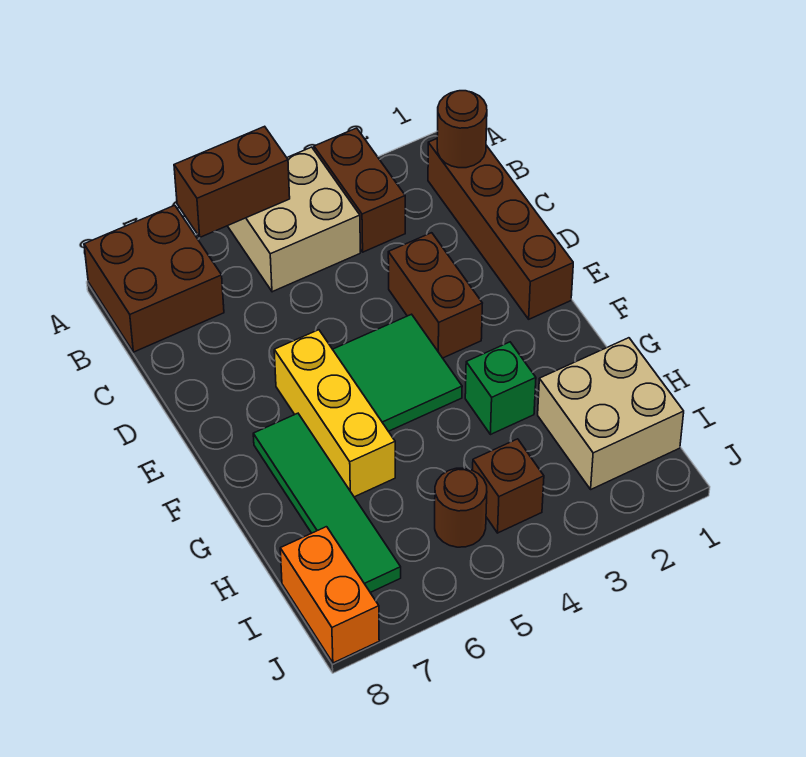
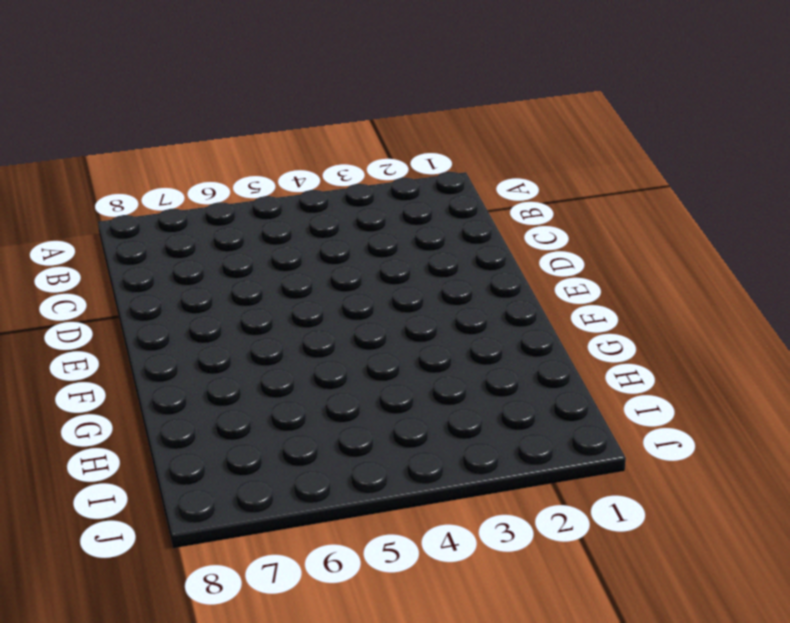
none -> brown 1x2 brick [314,128,405,252]
none -> tan 2x2 brick [228,147,360,292]
none -> brown 2x2 brick [84,205,224,352]

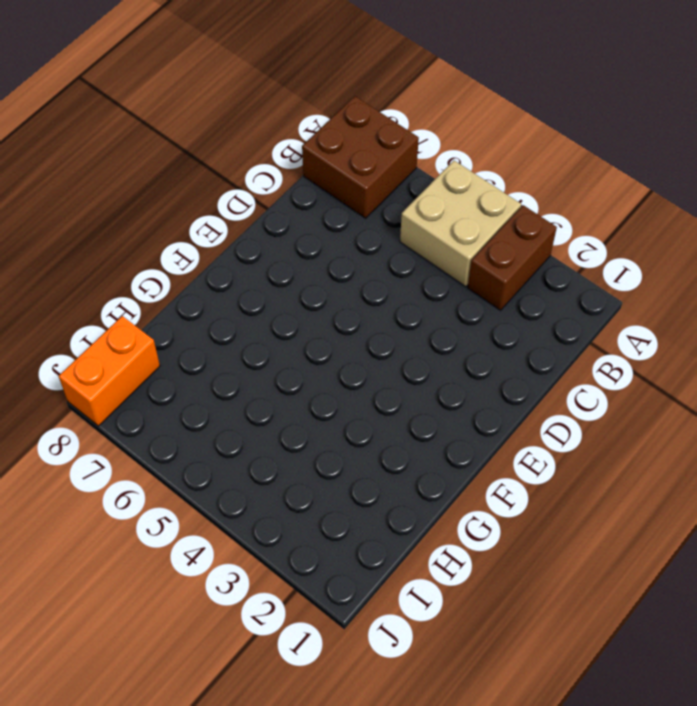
none -> brown 1x4 brick [428,139,573,319]
none -> brown 1x2 brick [388,233,482,358]
none -> green 2x2 tile [333,314,462,431]

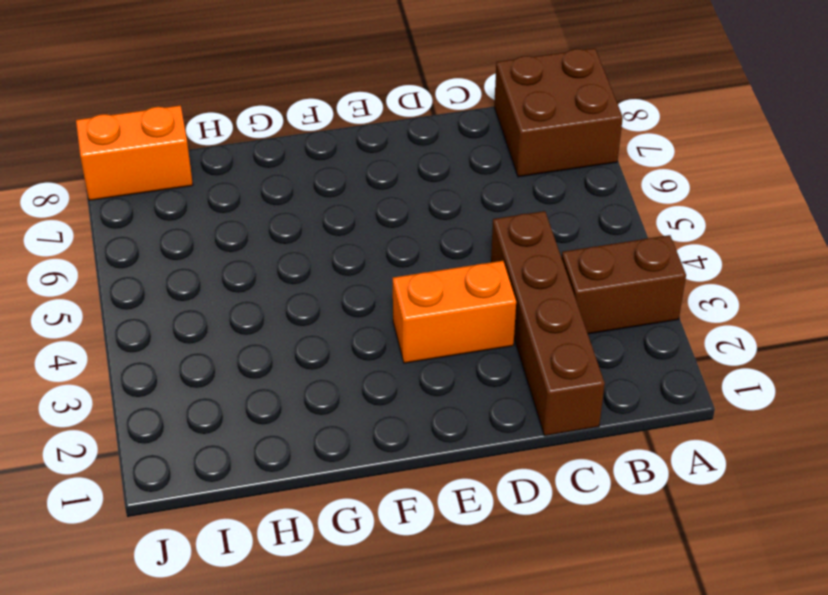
brown 1x4 brick [491,211,605,436] -> brown 1x4 brick turned to [428,139,573,319]
orange 1x2 brick [393,261,516,363] -> brown 1x2 brick [388,233,482,358]
none -> tan 2x2 brick [228,147,360,292]
none -> green 2x2 tile [333,314,462,431]
none -> yellow 1x3 brick [274,330,395,497]

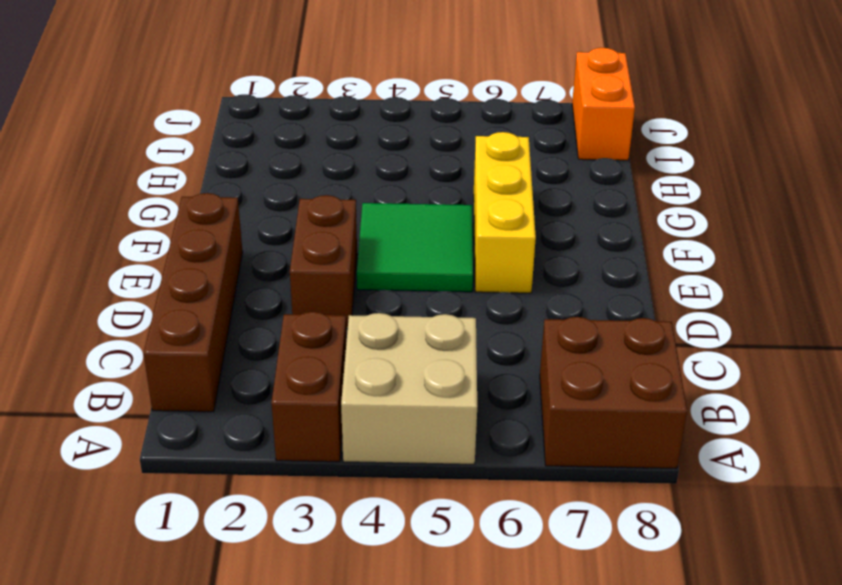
none -> green 1x4 tile [253,413,401,592]
none -> green 1x1 brick [465,342,536,435]
none -> tan 2x2 brick [538,338,684,489]

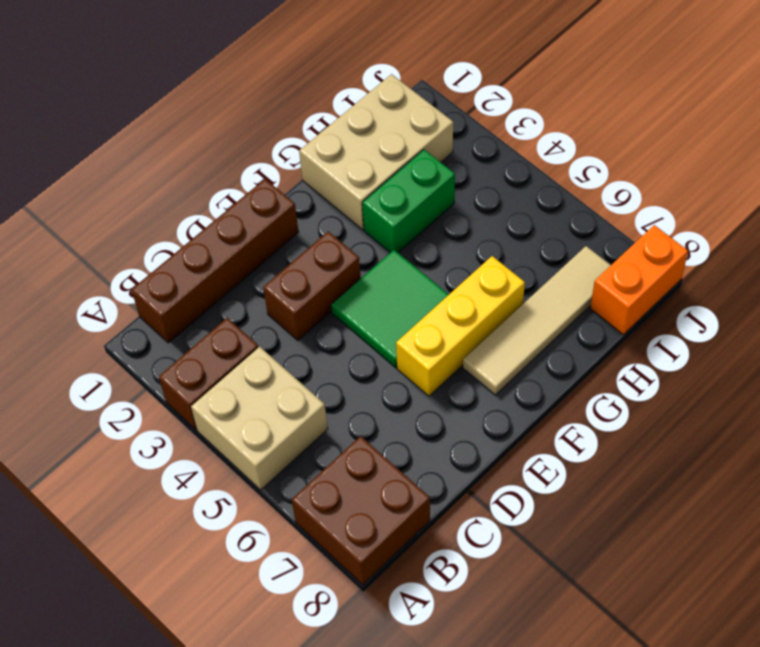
tan 1x4 tile [463,246,611,395] -> green 1x4 tile [253,413,401,592]
tan 2x3 brick [299,74,453,230] -> tan 2x2 brick [538,338,684,489]
green 1x2 brick [362,150,455,253] -> green 1x1 brick [465,342,536,435]
none -> brown 1x1 brick [473,439,544,533]
none -> brown 1x1 round brick [435,468,487,547]
none -> brown 1x2 brick [174,126,290,237]

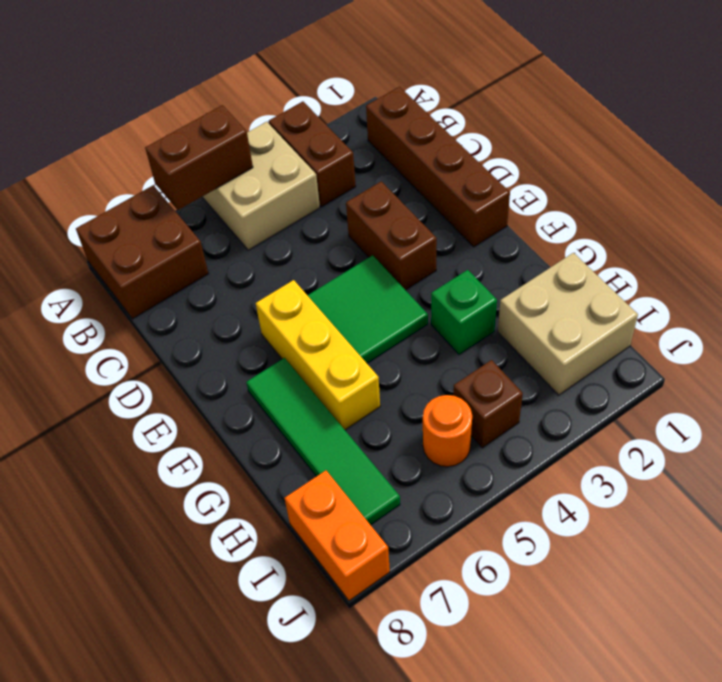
orange 1x1 round brick [423,395,472,467] -> brown 1x1 round brick [435,468,487,547]
none -> brown 1x1 round brick [437,91,487,168]

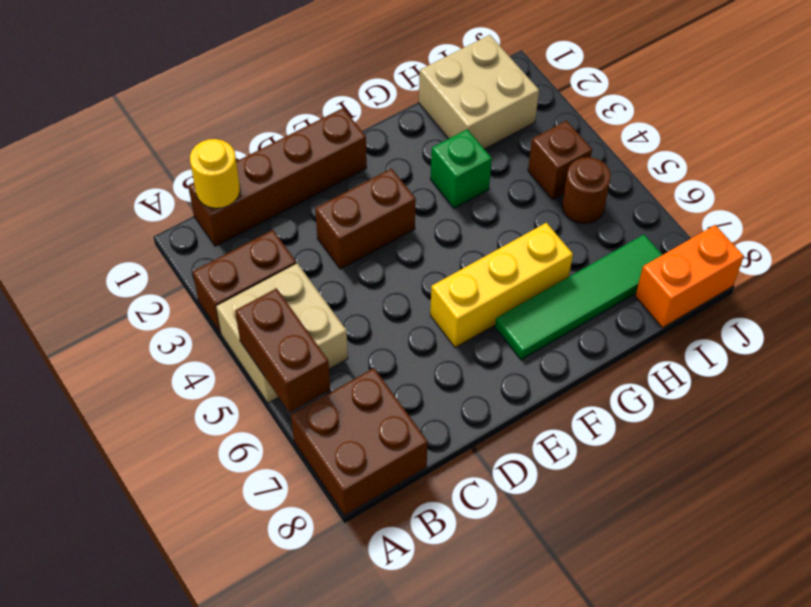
yellow 1x1 round brick [190,139,240,208] -> brown 1x1 round brick [437,91,487,168]
none -> green 2x2 tile [333,314,462,431]

